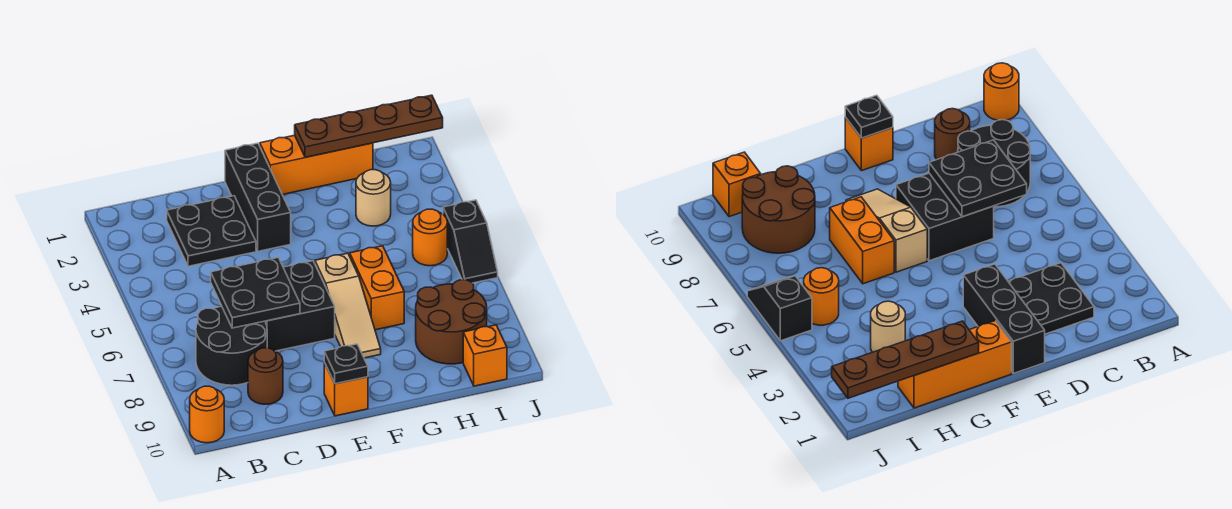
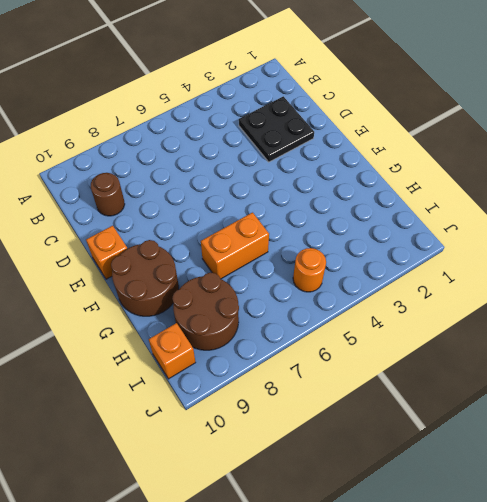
brown 2x2 round brick [111,240,179,316] -> none
none -> orange 1x1 round brick [190,386,224,443]
none -> black 2x2 round brick [196,306,267,385]
none -> black 2x2 brick [265,261,335,351]

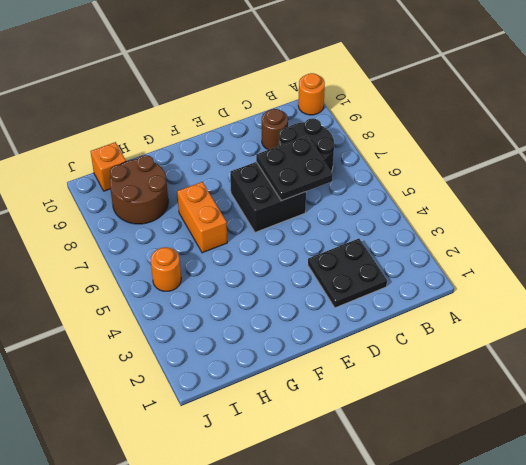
none -> black 1x3 brick [225,143,291,251]
none -> orange 1x1 brick [324,363,368,416]
none -> orange 1x3 brick [260,135,373,195]

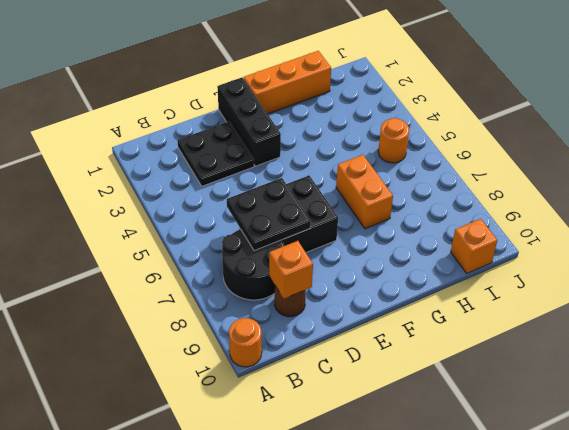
orange 1x1 brick [269,241,313,298] -> orange 1x1 brick moved to [324,363,368,416]
none -> tan 1x3 slope [315,253,381,358]
none -> tan 1x1 round brick [356,170,391,226]
none -> brown 2x2 round brick [416,280,487,364]

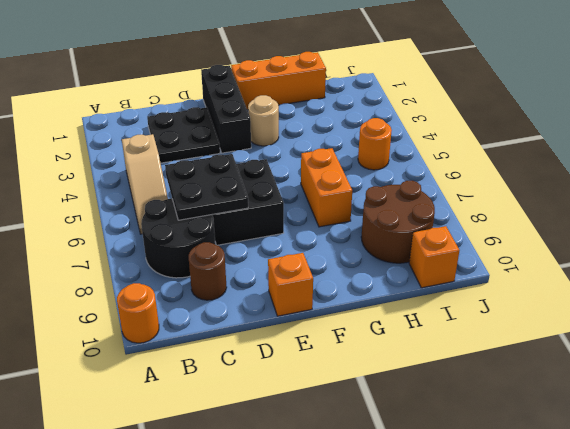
tan 1x3 slope [122,134,168,234] -> tan 1x3 slope moved to [315,253,381,358]
tan 1x1 round brick [248,95,279,146] -> tan 1x1 round brick moved to [356,170,391,226]
none -> black 1x2 slope [443,200,498,283]
none -> black 1x1 plate [324,344,368,384]
none -> brown 1x4 plate [295,95,443,157]

